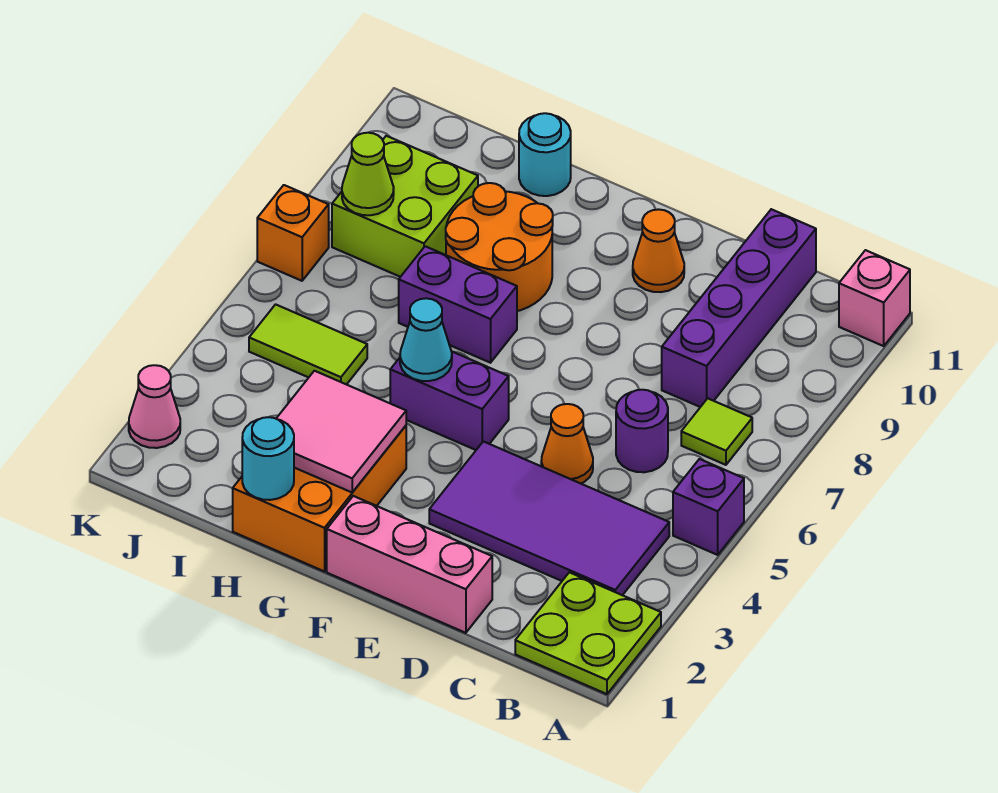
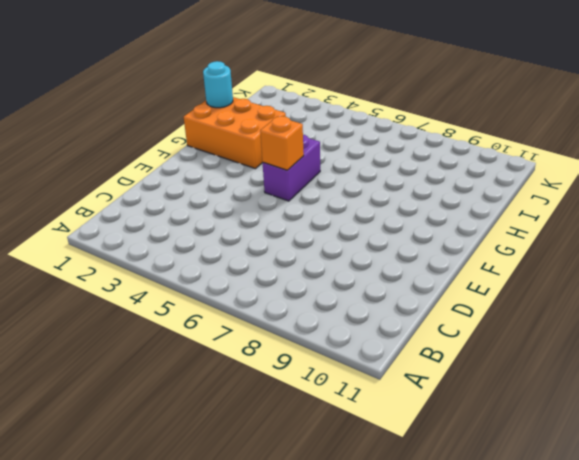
orange 1x1 brick [260,116,304,170] -> orange 1x1 brick moved to [257,185,329,281]
none -> lime 2x2 plate [515,572,661,694]
none -> purple 1x1 brick [673,459,744,555]
none -> pink 1x1 brick [839,250,910,346]

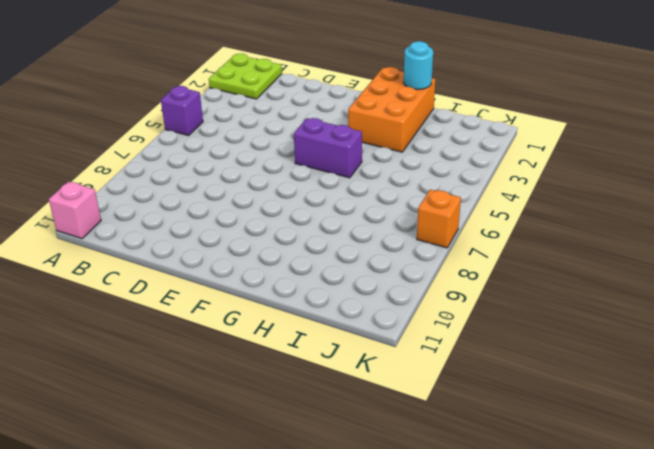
none -> purple 2x4 tile [429,441,669,595]
none -> lime 1x1 tile [681,398,752,465]
none -> purple 1x1 round brick [616,390,668,472]

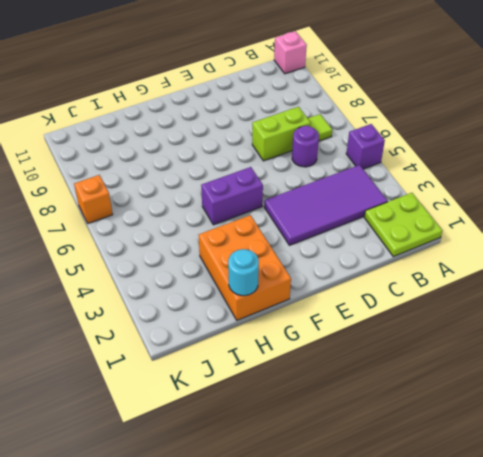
lime 1x2 brick [252,107,311,161] -> none
none -> purple 1x4 brick [662,209,816,407]
none -> pink 1x3 brick [327,496,492,633]
none -> orange 1x1 cone [541,404,593,484]

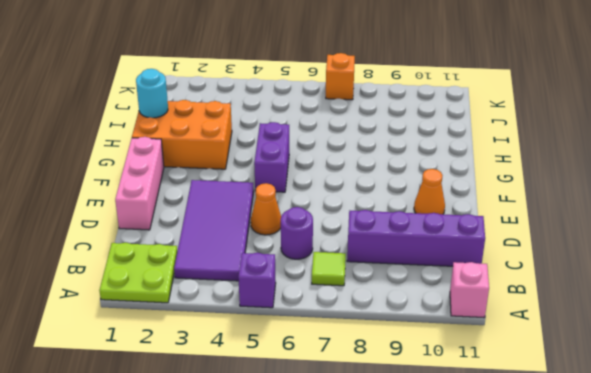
none -> purple 1x2 brick [399,246,517,363]
none -> orange 2x2 round brick [446,183,553,311]
none -> cyan 1x1 round brick [519,113,571,196]

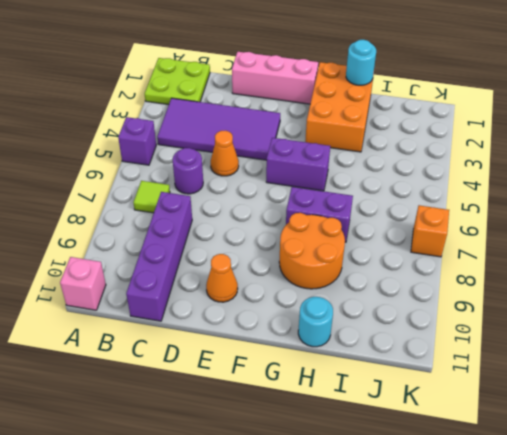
none -> lime 1x2 tile [249,304,367,385]
none -> lime 2x2 brick [332,136,478,277]
none -> pink 1x1 cone [129,365,180,448]

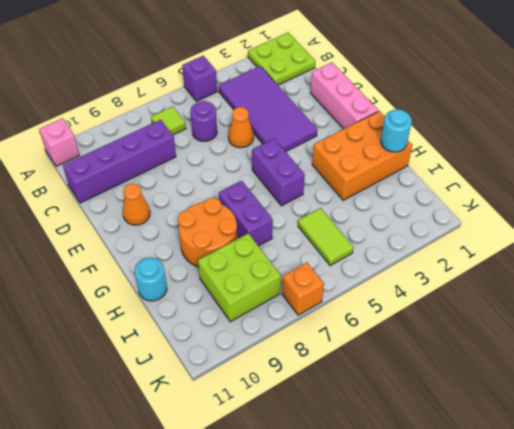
none -> pink 1x1 cone [129,365,180,448]
none -> pink 2x2 tile [276,371,406,492]
none -> cyan 1x1 cone [400,298,452,381]

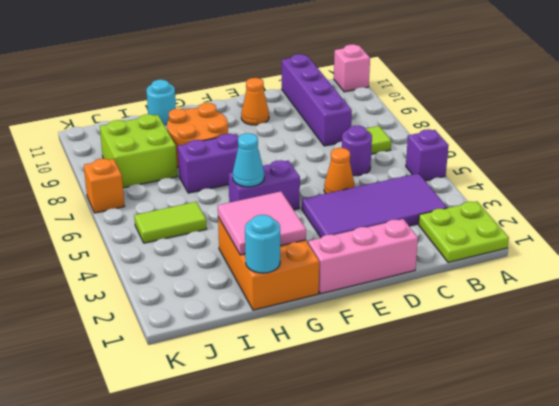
none -> pink 1x1 cone [129,365,180,448]
none -> lime 1x1 cone [342,133,394,215]

